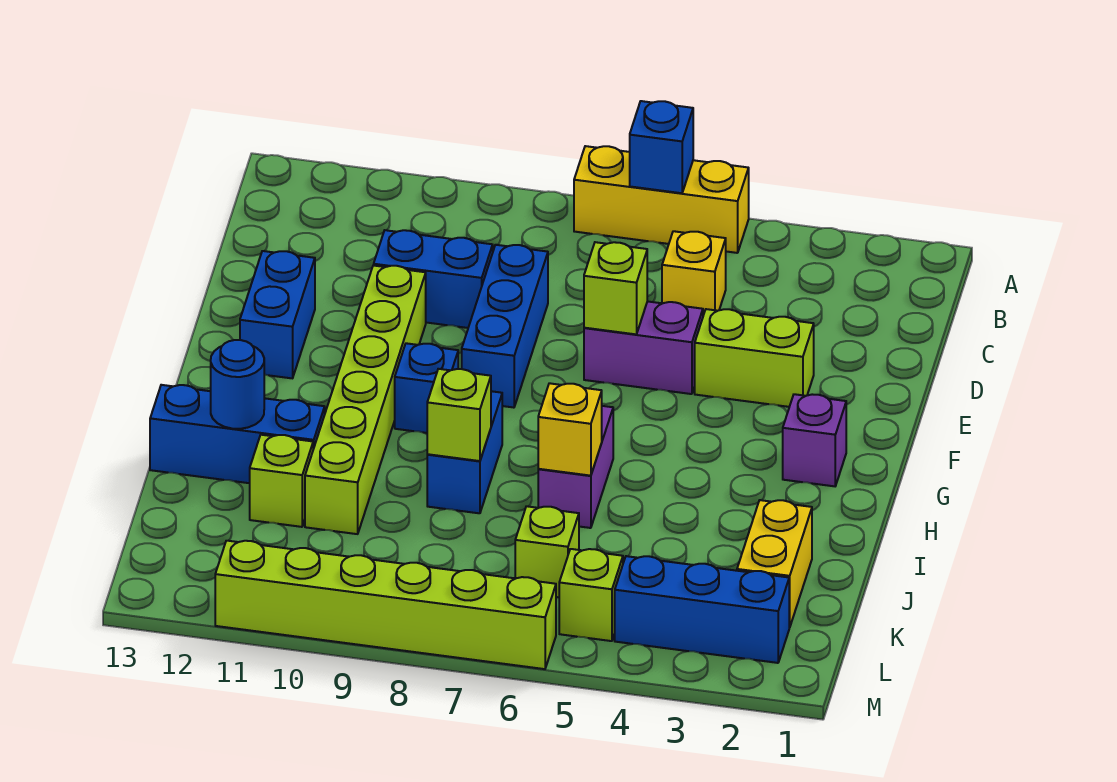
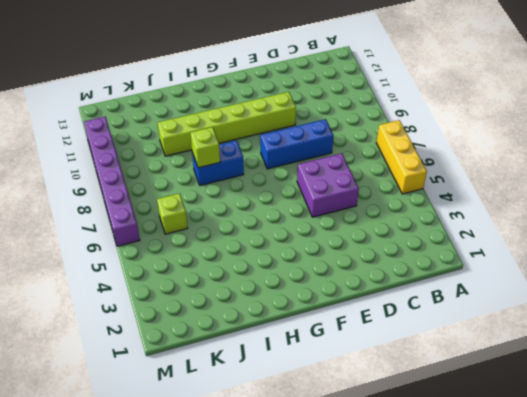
purple 2x2 brick [297,153,359,217] -> purple 1x2 brick [584,301,703,394]
purple 1x6 brick [84,117,140,246] -> lime 1x6 brick [215,541,556,669]
none -> yellow 1x1 brick [662,231,726,315]
none -> blue 1x2 brick [374,230,493,328]
none -> lime 1x2 brick [695,309,814,407]

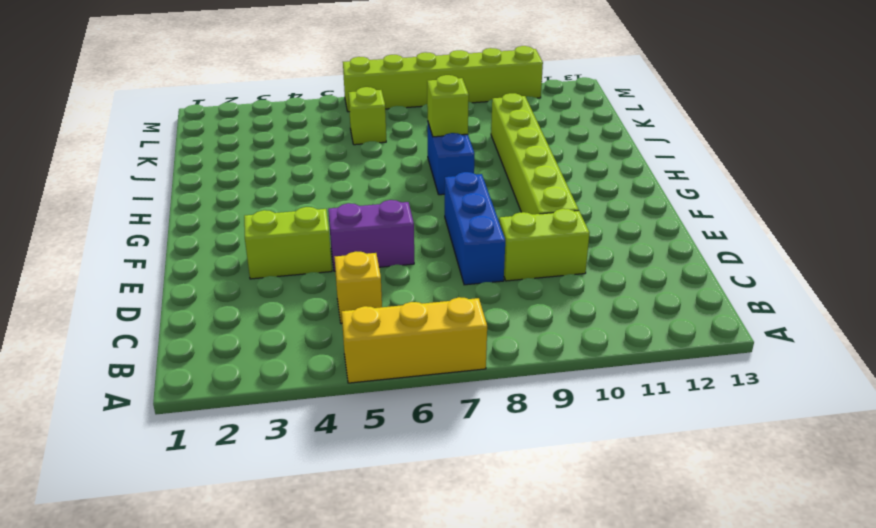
lime 1x2 brick [499,209,589,281] -> blue 1x2 brick [374,230,493,328]
none -> blue 1x2 brick [240,251,315,378]
none -> purple 1x1 brick [783,394,846,486]
none -> blue 1x1 brick [395,343,458,433]

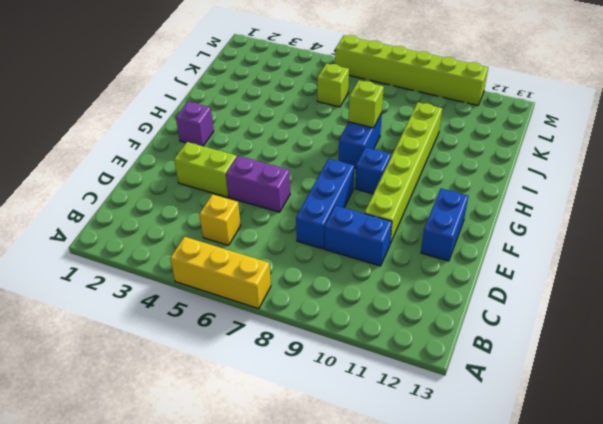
none -> purple 1x2 brick [538,406,613,528]
none -> blue 1x3 brick [150,385,325,483]
none -> yellow 1x2 brick [737,500,812,627]

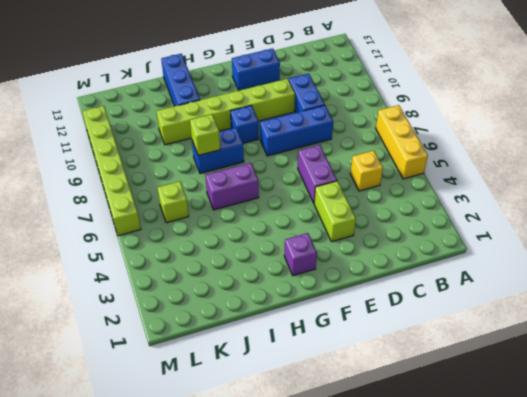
none -> yellow 1x2 brick [737,500,812,627]
none -> lime 1x1 brick [250,435,313,527]
none -> blue 1x3 brick [615,556,790,663]

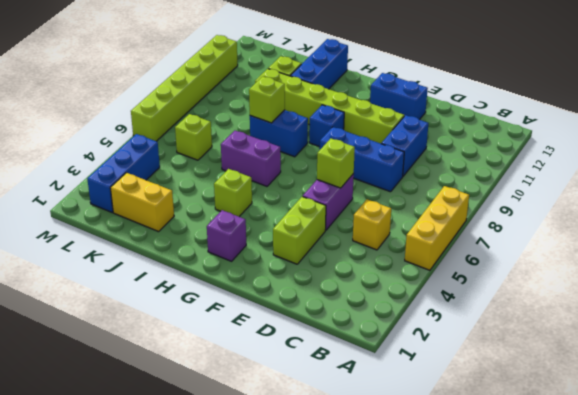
lime 1x1 brick [214,169,252,217] -> lime 1x1 brick moved to [559,549,623,641]
none -> blue 1x1 brick [630,101,693,193]
none -> yellow 1x1 brick [538,383,602,476]
none -> blue 1x1 round brick [211,340,264,429]

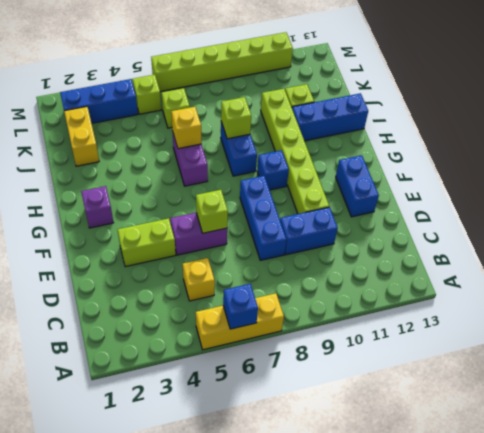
none -> blue 1x1 round brick [211,340,264,429]

